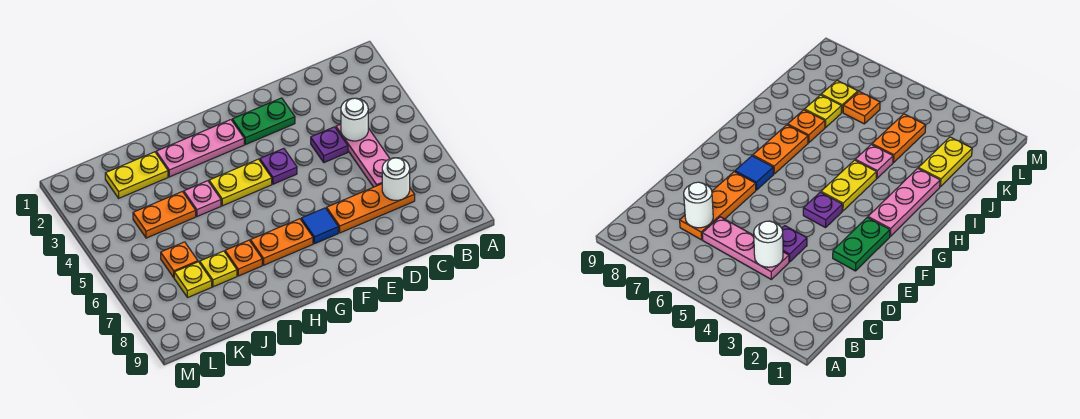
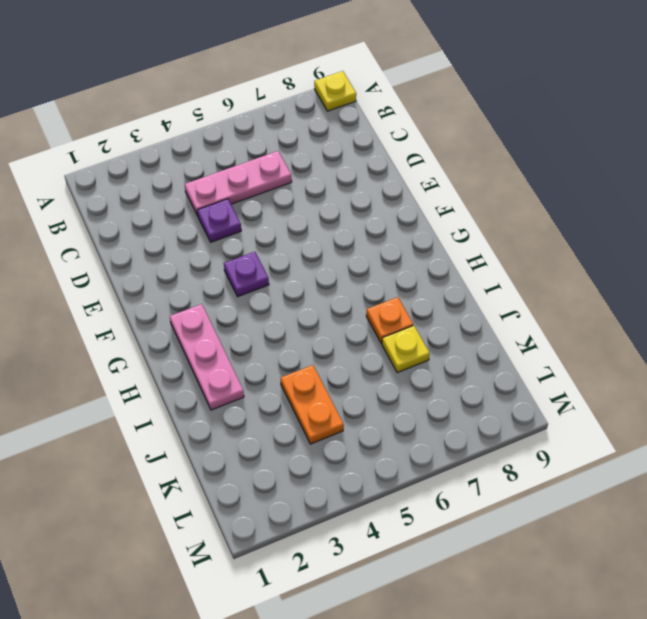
yellow 1x1 plate [314,71,356,111] -> yellow 1x1 plate moved to [174,262,212,298]
none -> orange 1x3 plate [327,184,415,233]
none -> green 1x2 plate [232,98,295,145]
none -> blue 1x1 tile [301,208,338,244]

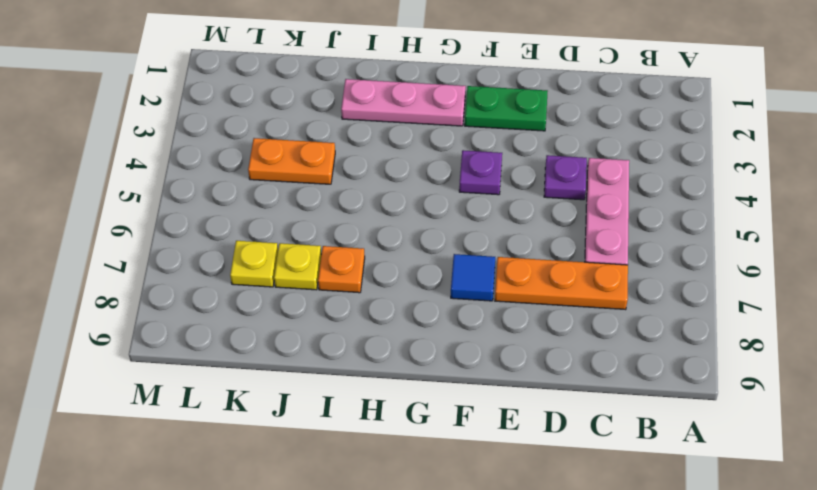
none -> yellow 1x2 plate [209,159,272,206]
none -> orange 1x2 plate [250,219,313,265]
none -> pink 1x1 plate [184,181,221,216]

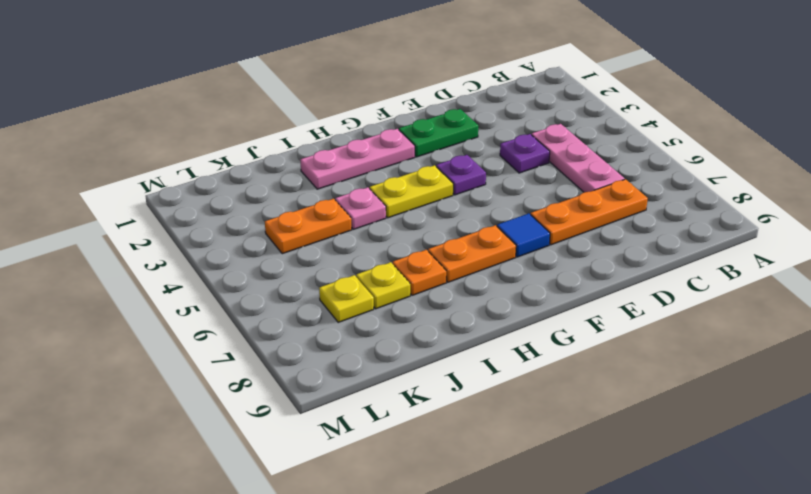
none -> yellow 1x2 plate [105,152,168,198]
none -> orange 1x1 plate [161,242,198,278]
none -> white 1x1 round brick [341,98,368,141]

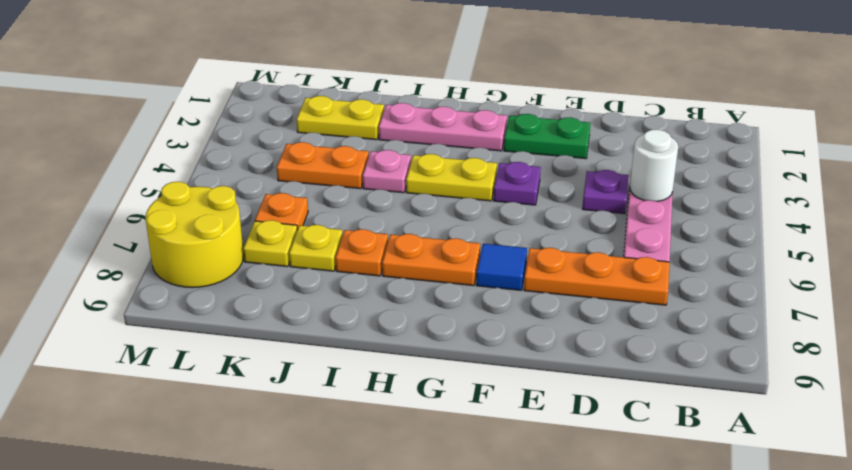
yellow 2x2 round brick [145,182,244,288] -> none
none -> white 1x1 round brick [382,158,410,200]

